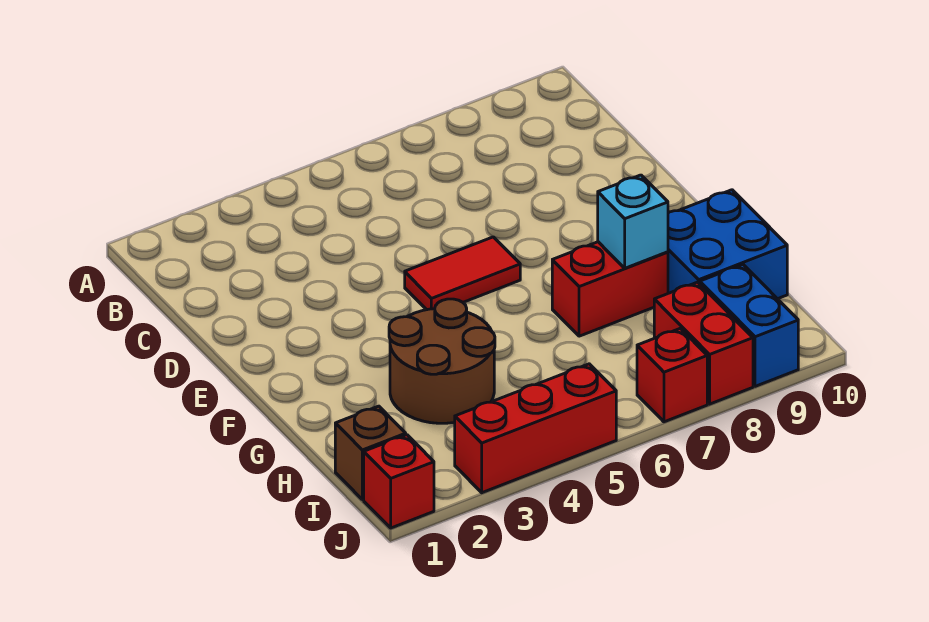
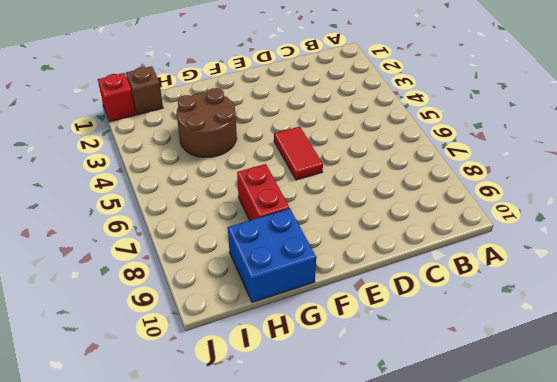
none -> red 1x2 brick [654,282,753,404]
none -> blue 1x2 brick [700,265,798,386]

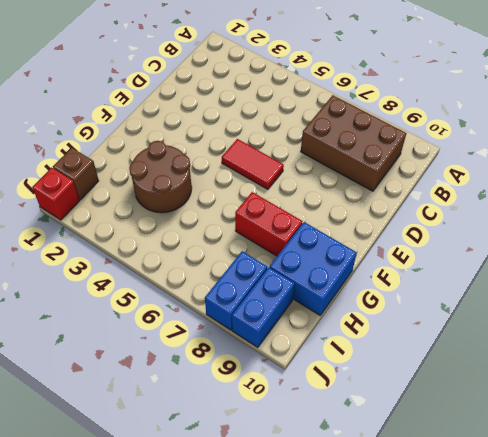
brown 2x3 brick [301,95,406,191] -> none
blue 1x2 brick [205,251,267,330] -> red 1x2 brick [654,282,753,404]
none -> red 1x3 brick [455,364,616,493]
none -> red 1x1 brick [637,328,707,422]

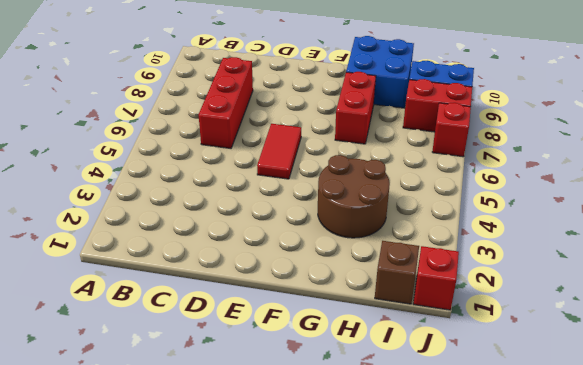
red 1x3 brick [199,57,253,148] -> red 1x3 brick moved to [455,364,616,493]
none -> cyan 1x1 brick [598,175,668,268]

